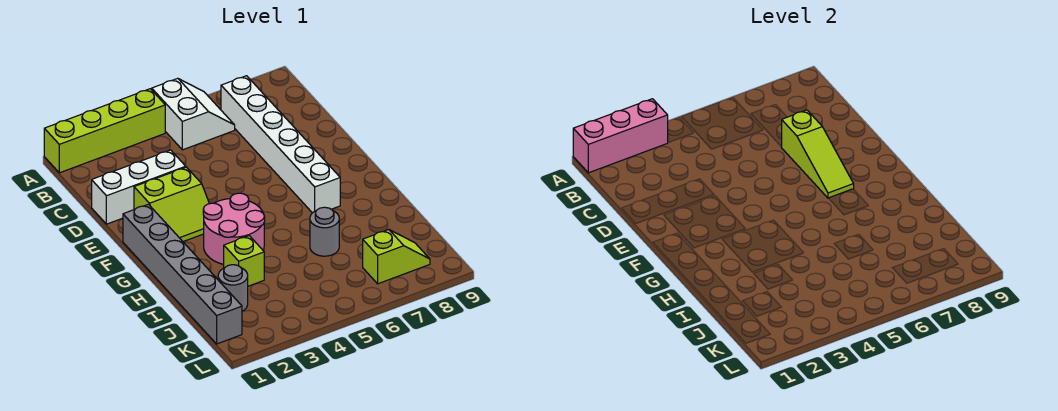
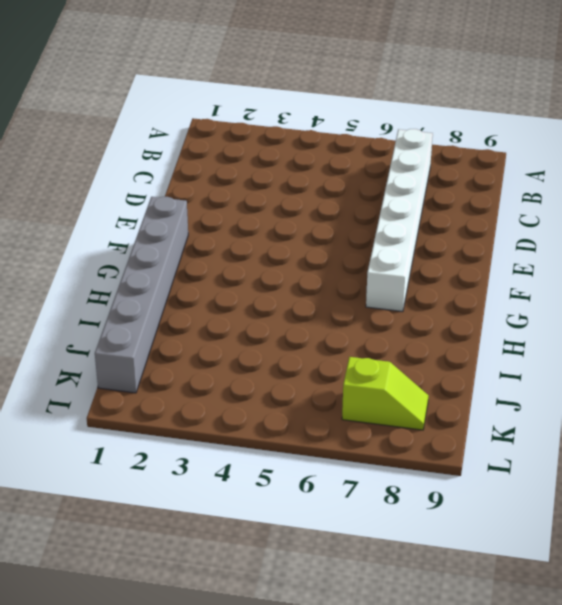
none -> lime 1x4 brick [44,89,165,173]
none -> white 2x2 slope [152,78,235,150]
none -> white 1x3 brick [92,150,186,224]

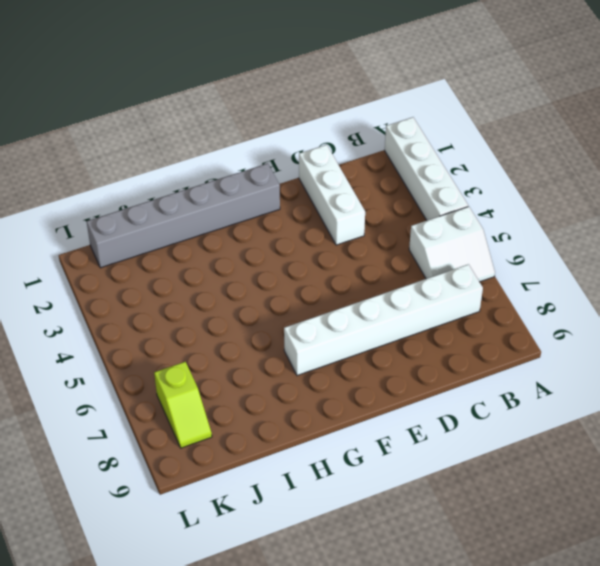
white 1x4 brick [385,117,468,220] -> lime 1x4 brick [44,89,165,173]
none -> lime 2x2 slope [134,167,209,242]
none -> pink 2x2 round brick [203,193,265,264]
none -> lime 1x1 brick [224,236,264,286]

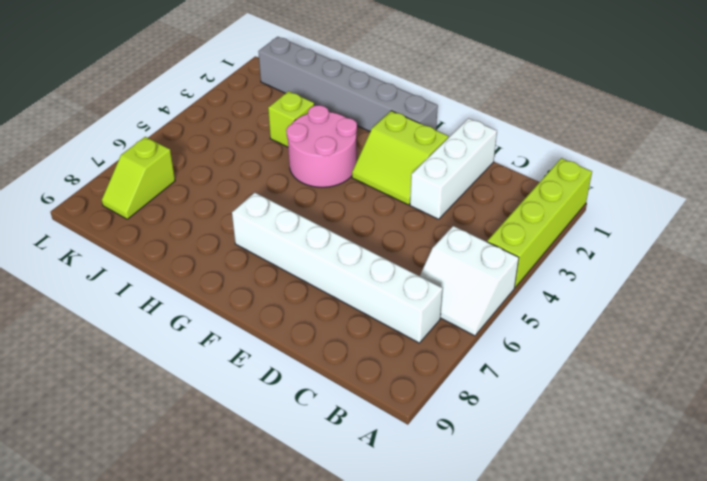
lime 2x2 slope [352,111,448,205] -> lime 2x2 slope turned to [134,167,209,242]
none -> grey 1x1 round brick [310,207,339,256]
none -> grey 1x1 round brick [218,265,248,311]
none -> pink 1x3 brick [573,99,668,173]

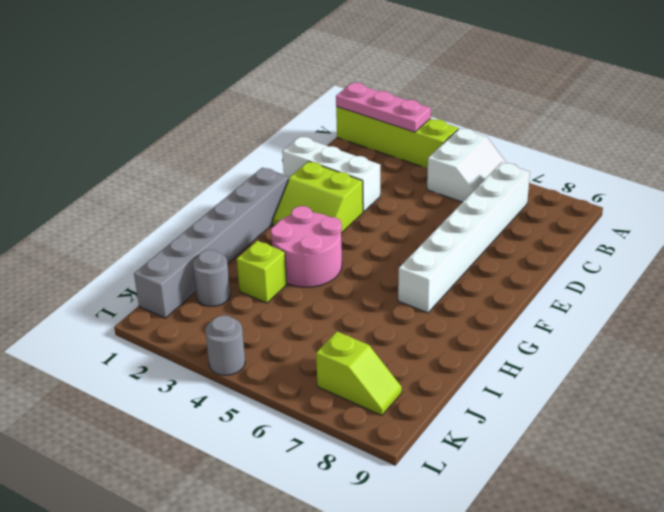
pink 1x3 plate [336,83,431,132] -> pink 1x3 brick [573,99,668,173]
grey 1x1 round brick [205,315,245,375] -> grey 1x1 round brick moved to [310,207,339,256]
none -> lime 1x3 slope [782,110,854,198]

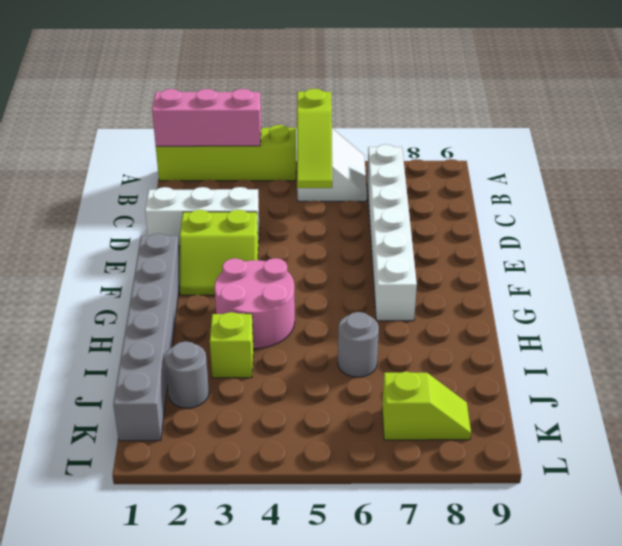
lime 1x3 slope [297,89,332,188] -> lime 1x3 slope moved to [782,110,854,198]

